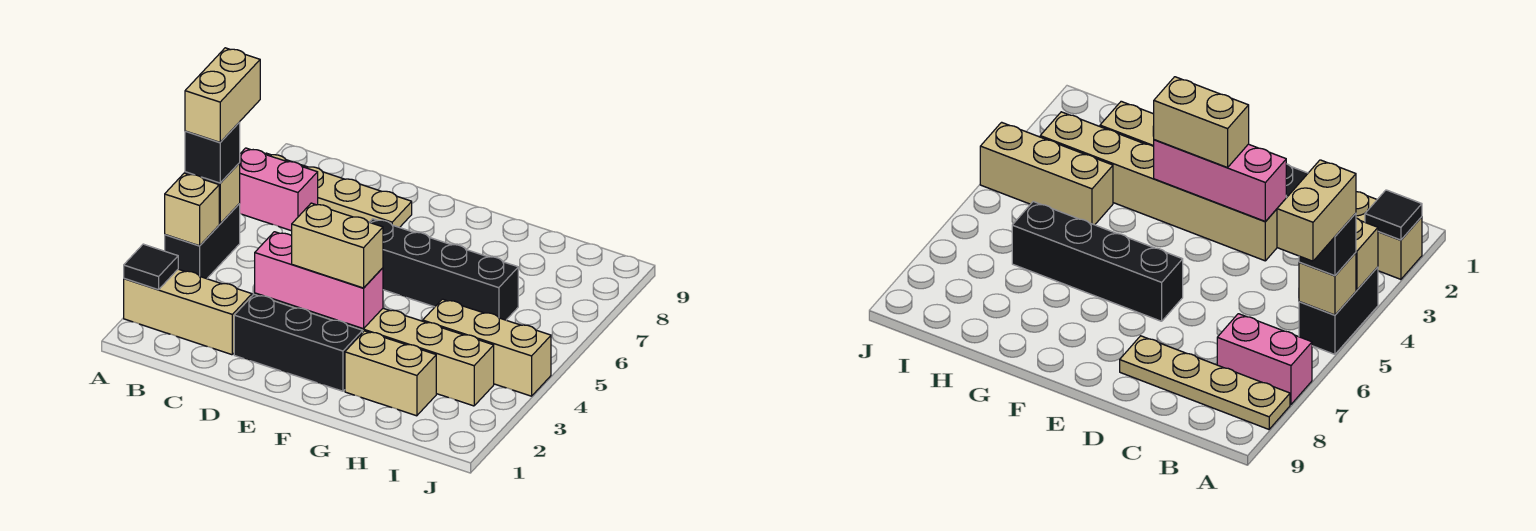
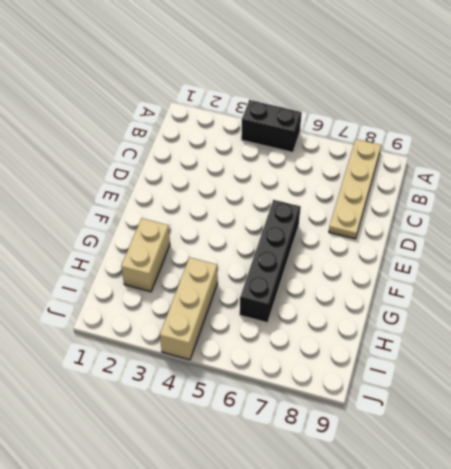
none -> tan 1x3 brick [124,269,252,355]
none -> pink 1x2 brick [239,148,318,231]
none -> black 1x3 brick [234,294,363,391]

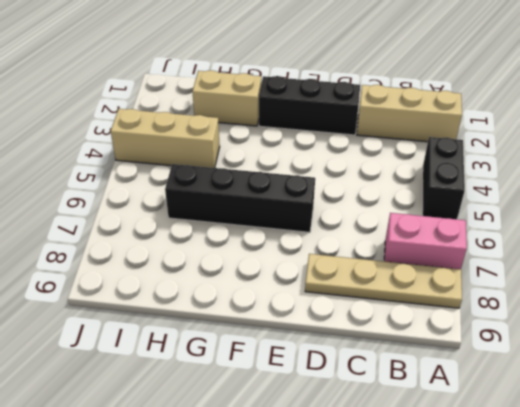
none -> tan 1x6 brick [255,293,494,406]
none -> black 1x1 tile [124,244,178,290]
none -> tan 1x1 brick [165,173,219,246]

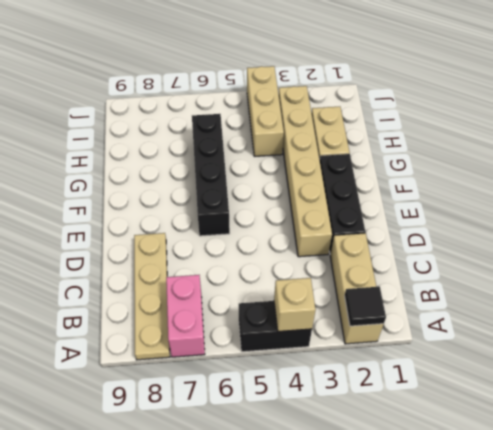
none -> tan 1x1 brick [185,163,240,224]
none -> pink 1x3 brick [255,232,383,329]
none -> black 1x1 brick [185,122,240,183]

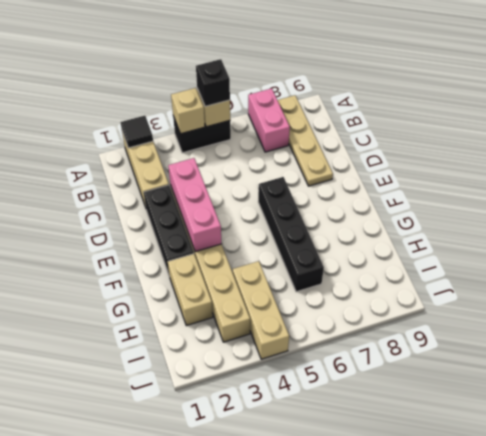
none -> tan 1x2 brick [292,203,383,288]
none -> tan 1x2 brick [185,48,260,142]

